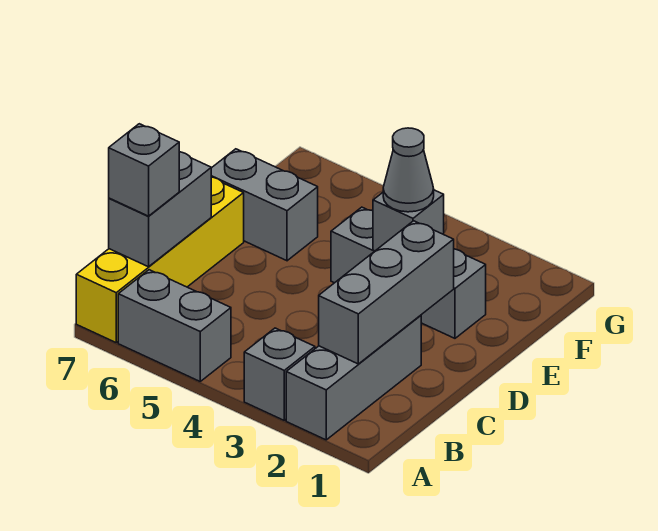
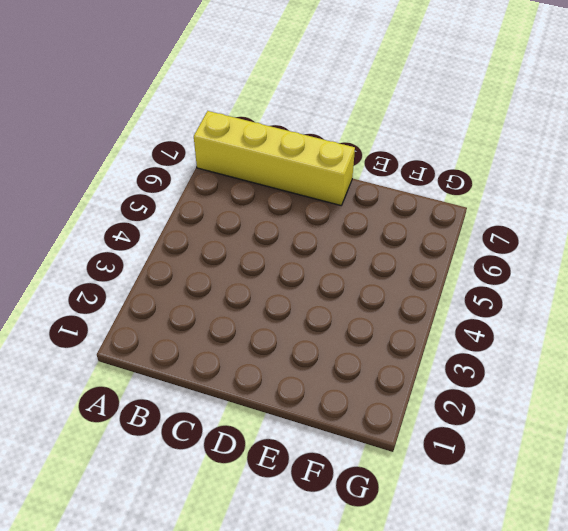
none -> grey 1x3 brick [286,315,421,440]
none -> grey 1x1 brick [244,328,315,420]

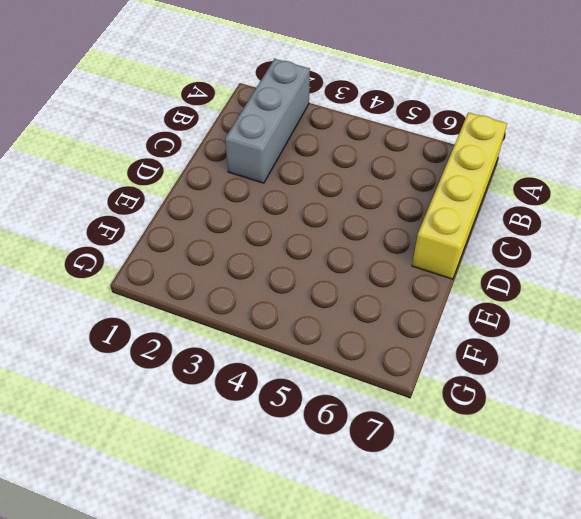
none -> grey 1x1 brick [244,328,315,420]
none -> grey 1x2 brick [118,270,231,381]

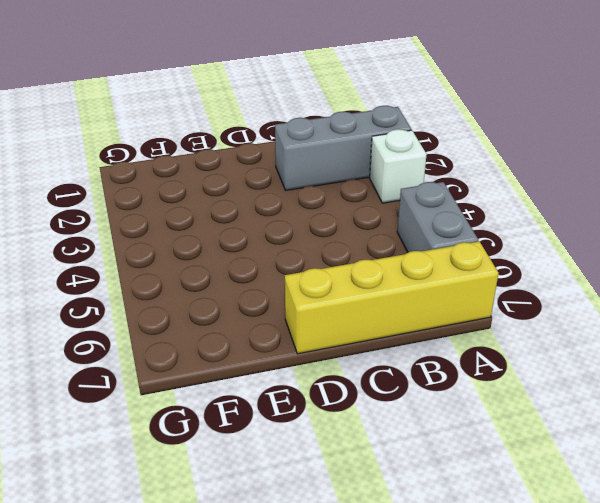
white 1x1 brick [370,129,427,203] -> grey 1x1 brick [244,328,315,420]
none -> grey 1x3 brick [331,207,486,338]
none -> grey 1x2 brick [211,149,318,261]

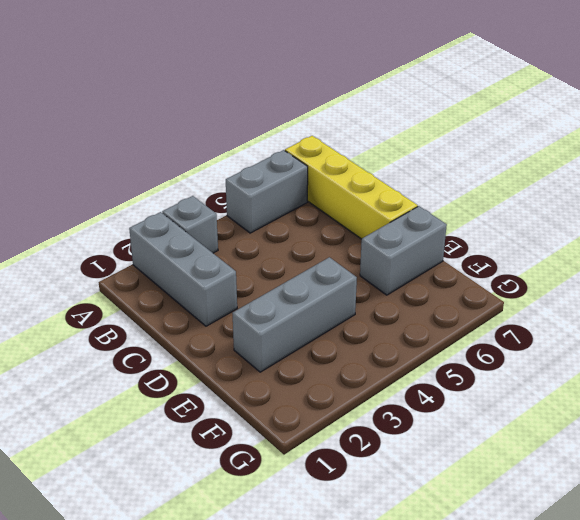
none -> grey 1x3 brick [319,221,454,364]
none -> grey 1x2 brick [109,152,211,267]

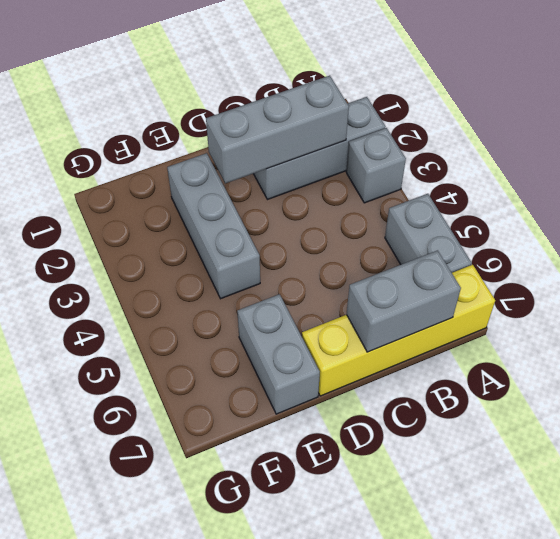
none -> grey 1x1 brick [373,190,444,251]
none -> grey 1x1 brick [109,124,179,216]

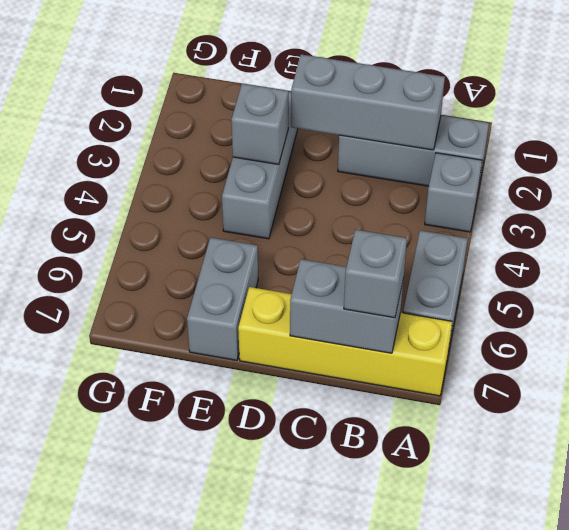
none -> grey 1x1 cone [383,128,434,212]

